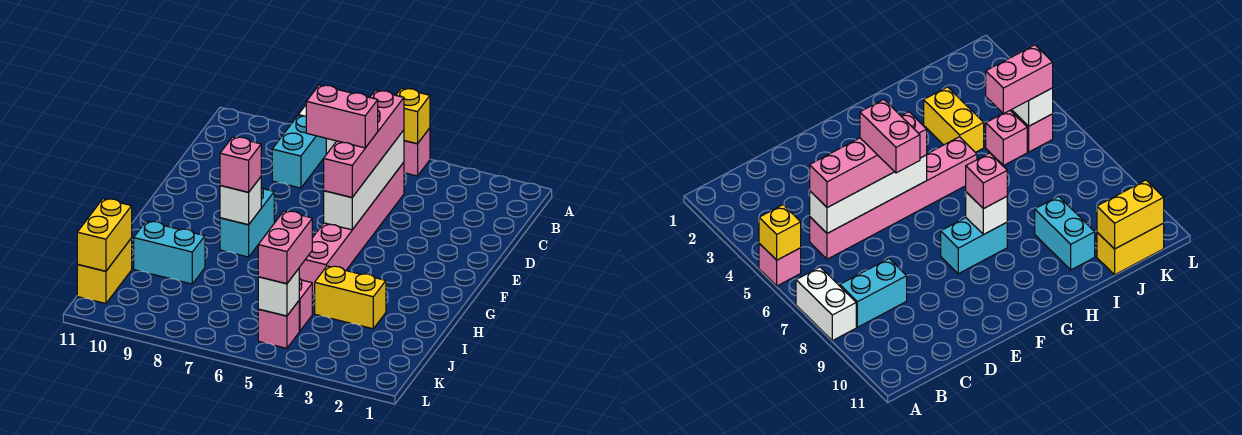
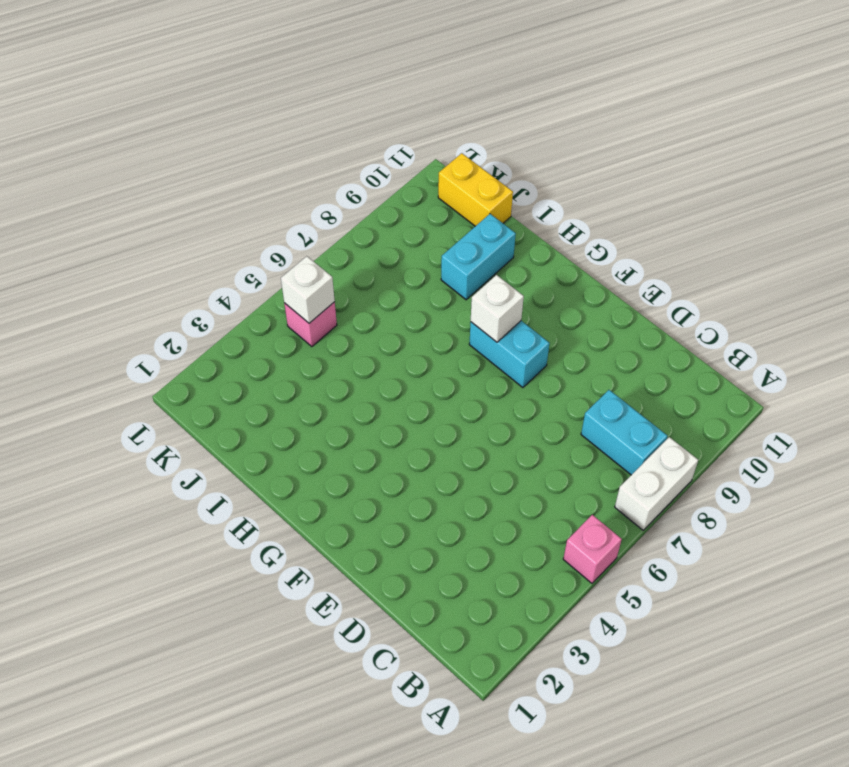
none -> pink 1x6 brick [299,162,404,294]
none -> yellow 1x2 brick [315,266,386,329]
none -> pink 1x1 brick [299,278,312,331]

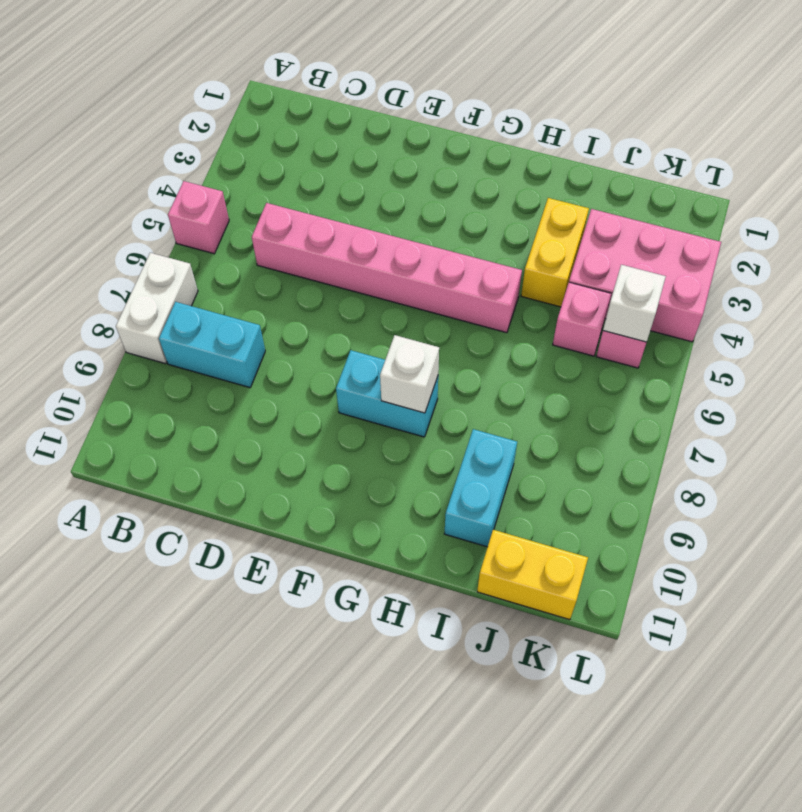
pink 2x3 brick [569,209,721,342] -> none
none -> yellow 1x1 brick [396,88,430,144]
none -> white 1x4 brick [324,130,404,230]
none -> yellow 1x2 brick [77,199,132,271]

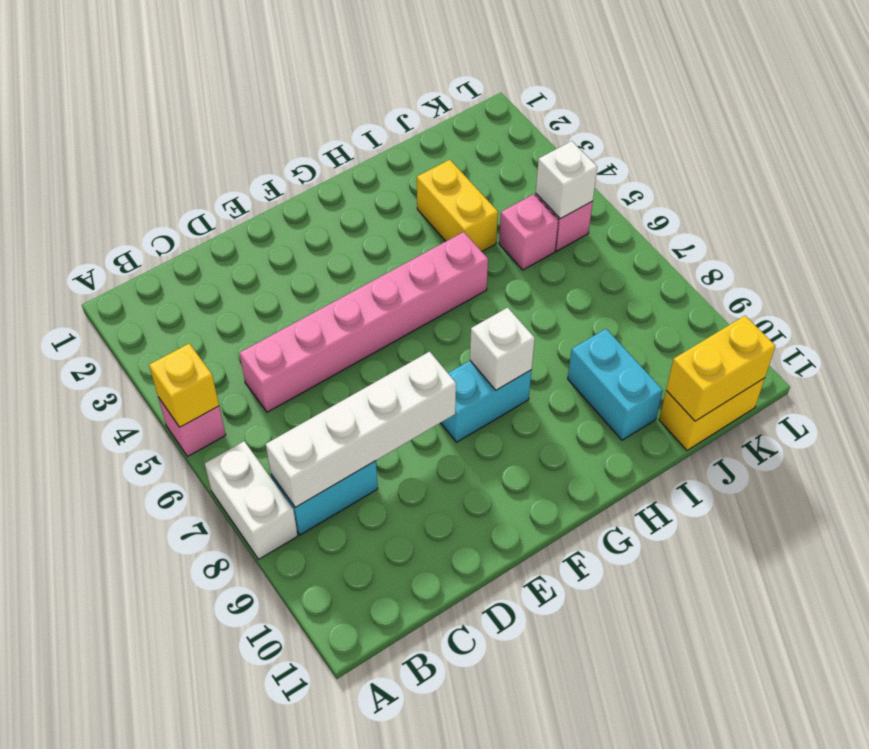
white 1x4 brick [266,352,456,507] -> white 1x4 brick moved to [324,130,404,230]
none -> pink 1x4 brick [324,90,404,197]
none -> pink 1x1 brick [220,137,261,192]
none -> pink 1x2 brick [258,211,312,284]

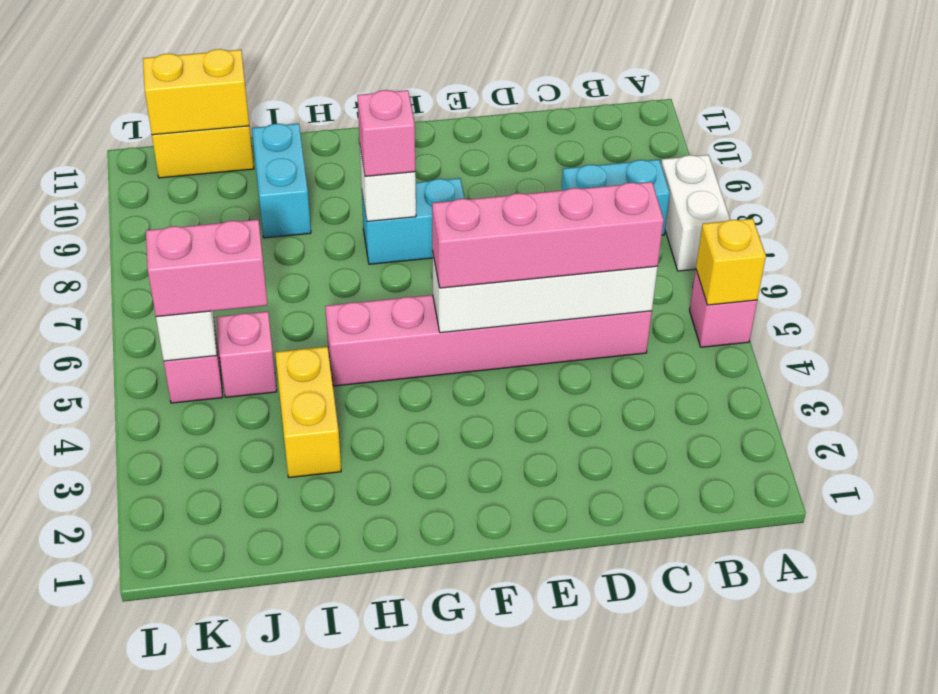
none -> pink 1x2 brick [306,85,378,148]

